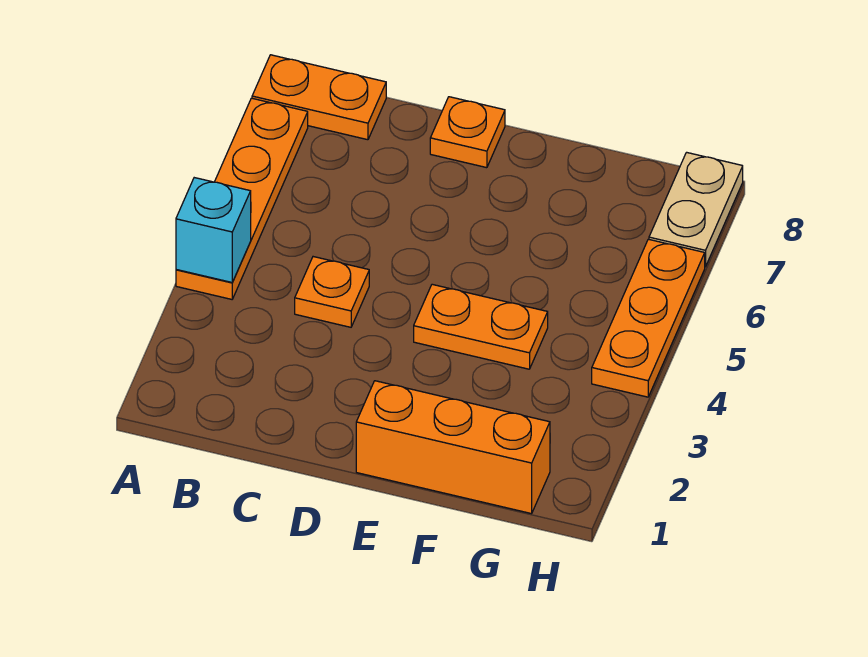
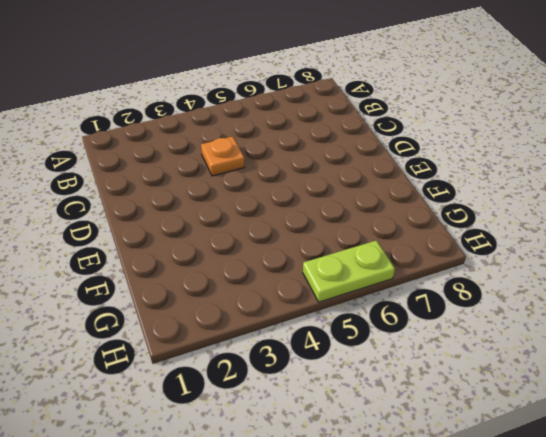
lime 1x2 plate [303,240,395,302] -> orange 1x3 plate [592,239,705,397]
none -> orange 1x4 plate [176,98,308,299]
none -> orange 1x2 plate [252,55,386,140]

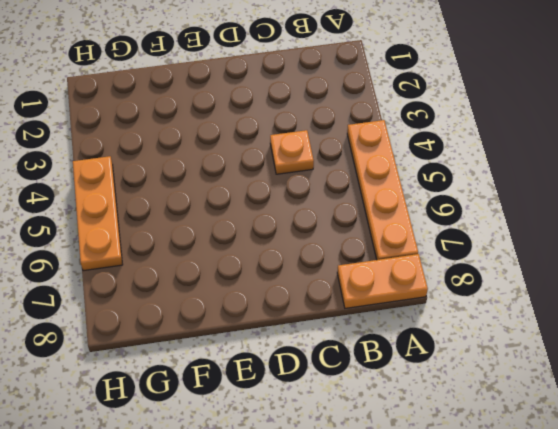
none -> orange 1x1 plate [430,97,505,168]
none -> orange 1x3 brick [356,381,550,514]

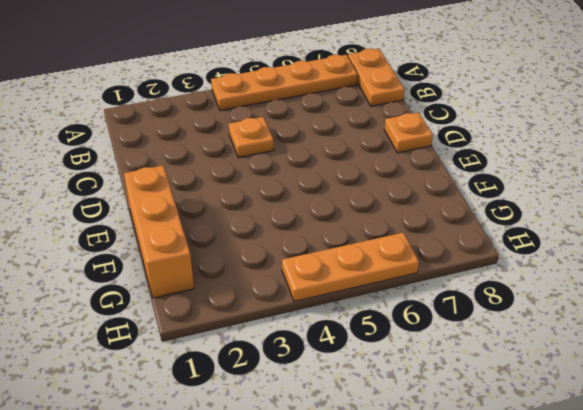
none -> orange 1x2 plate [414,284,548,369]
none -> tan 1x2 plate [649,152,743,267]

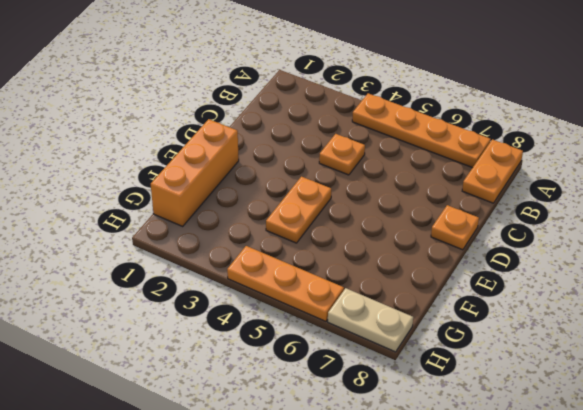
none -> cyan 1x1 brick [176,178,251,282]

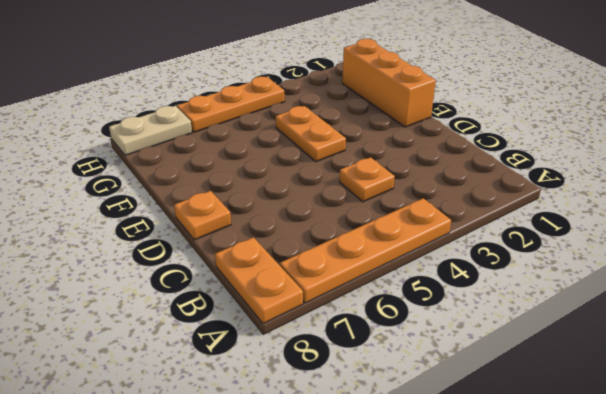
none -> cyan 1x1 brick [176,178,251,282]

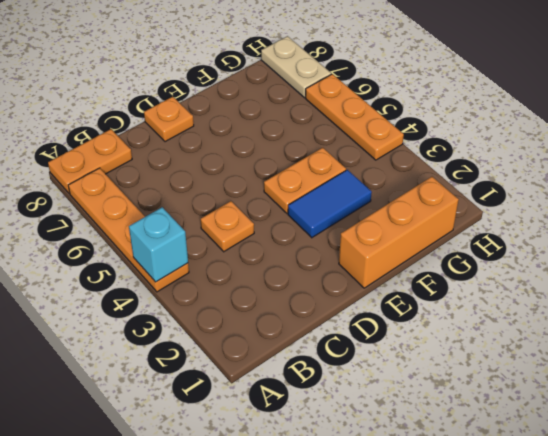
blue 1x2 tile [288,170,372,238] -> none

